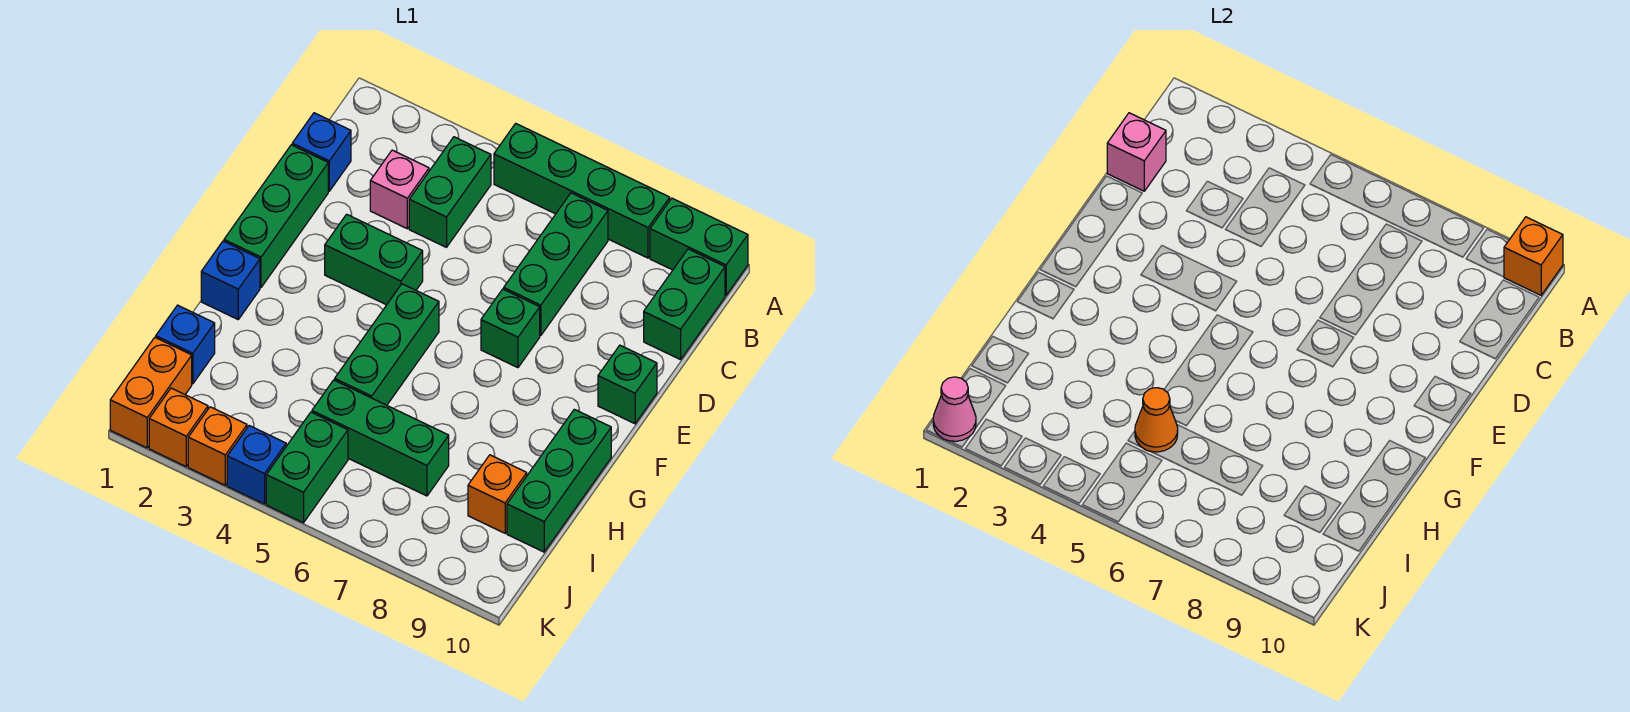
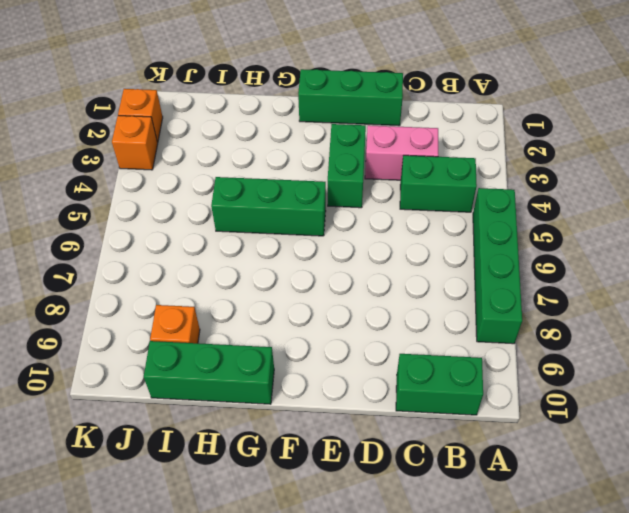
pink 1x2 brick [365,125,438,180] -> pink 1x1 brick [370,150,429,229]
none -> green 1x2 brick [650,198,748,295]
none -> green 1x3 brick [504,193,608,336]
none -> blue 1x1 brick [292,113,351,191]

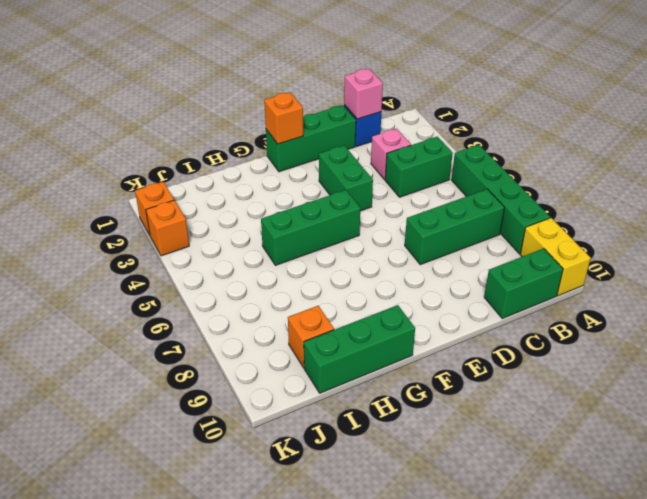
yellow 1x2 brick [520,218,591,296] -> green 1x2 brick [650,198,748,295]
orange 1x1 brick [264,92,303,144] -> orange 1x1 brick moved to [1504,217,1563,295]
none -> green 1x1 brick [481,289,540,368]
none -> green 1x1 brick [598,345,657,424]
none -> blue 1x1 brick [201,241,260,319]

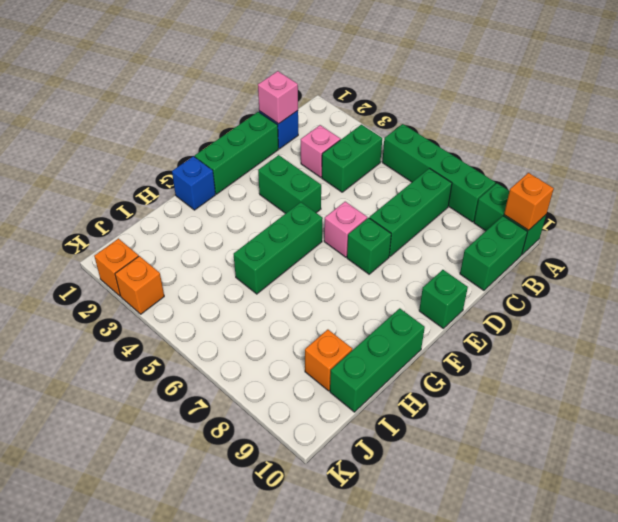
pink 1x1 brick [324,202,367,257] -> none
none -> blue 1x1 brick [156,305,215,384]
none -> green 1x3 brick [312,380,449,496]
none -> orange 1x2 brick [110,337,192,448]

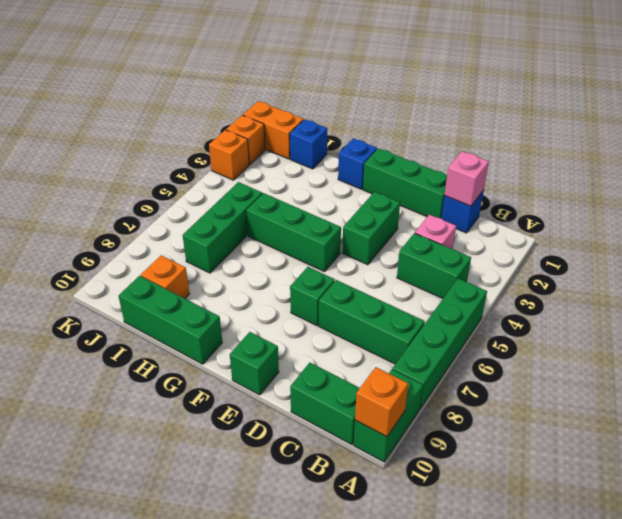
none -> green 1x2 brick [266,412,348,523]
none -> blue 1x1 brick [227,426,286,504]
none -> orange 1x1 cone [1135,388,1178,452]

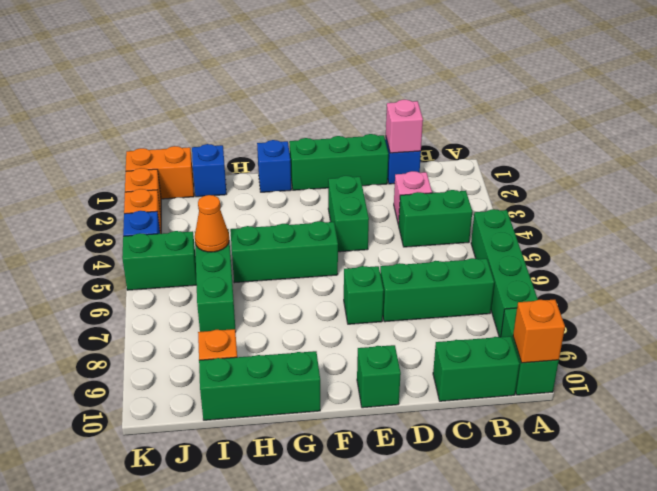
none -> pink 1x1 cone [933,377,976,441]

